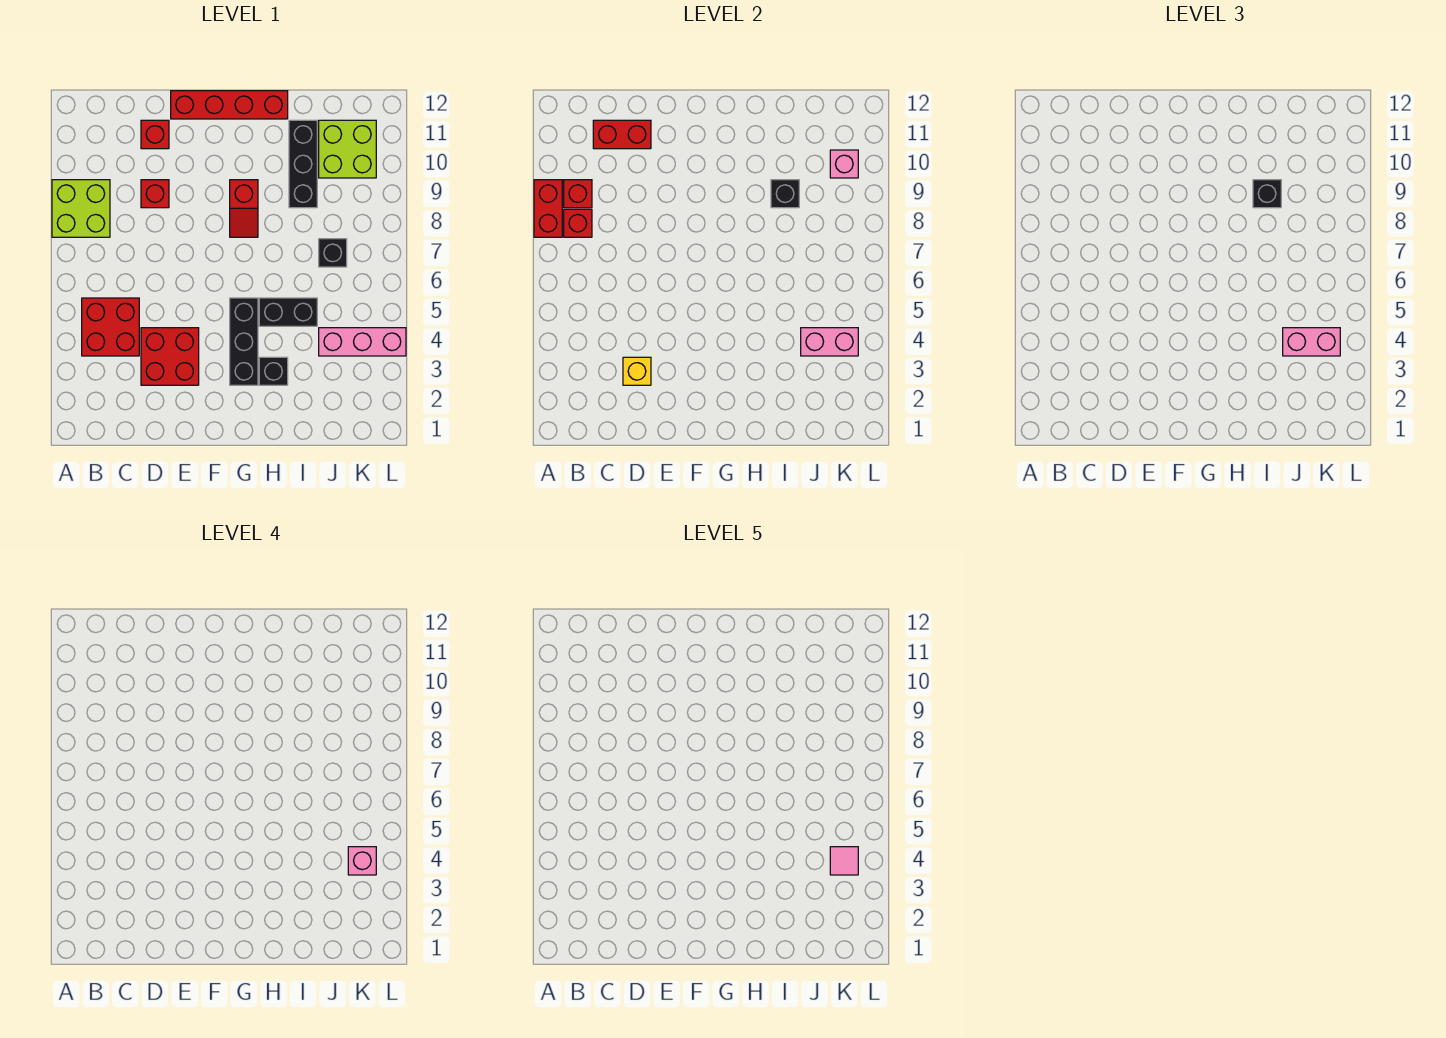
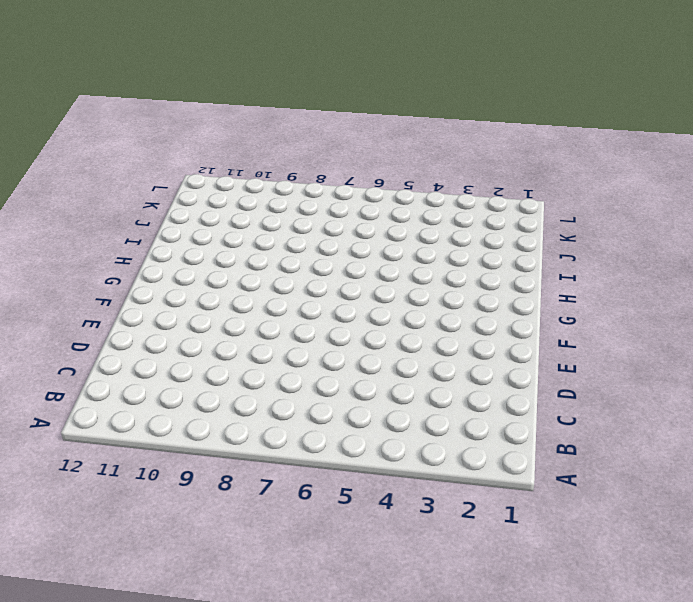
none -> lime 2x2 brick [52,180,110,237]
none -> red 2x2 brick [82,298,139,356]
none -> red 2x2 brick [141,328,199,385]

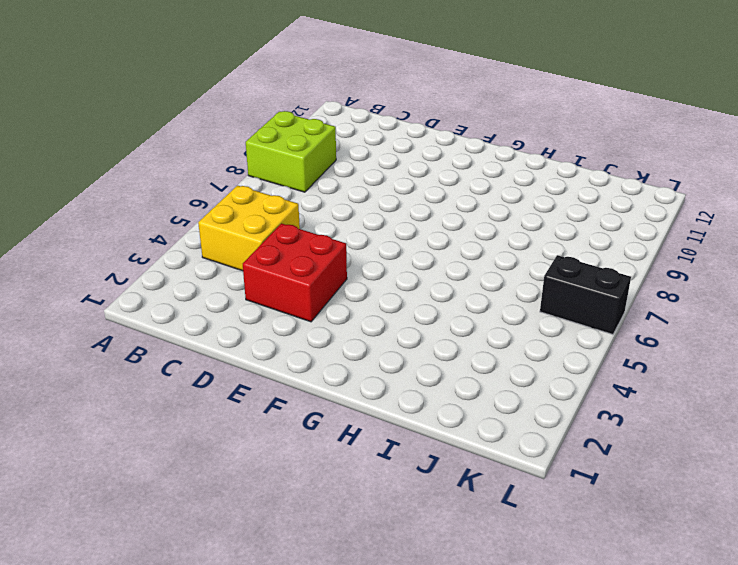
yellow 2x2 brick [198,185,300,271] -> red 2x2 brick [82,298,139,356]
black 1x2 brick [540,255,631,334] -> black 1x2 brick moved to [259,298,317,326]
none -> red 1x1 brick [141,180,169,208]
none -> red 1x1 brick [141,120,169,149]
none -> red 1x4 brick [171,91,288,119]

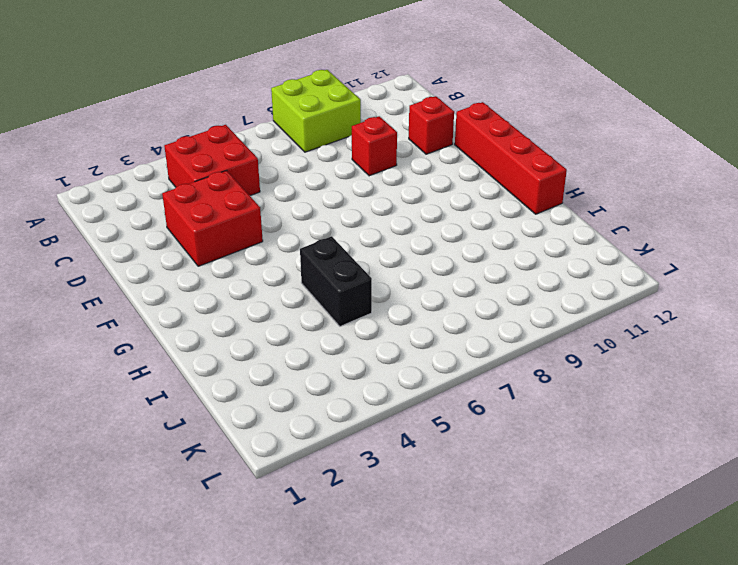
none -> black 1x3 brick [230,298,258,385]
none -> red 1x2 slope [230,180,258,237]
none -> black 1x1 brick [259,357,288,385]

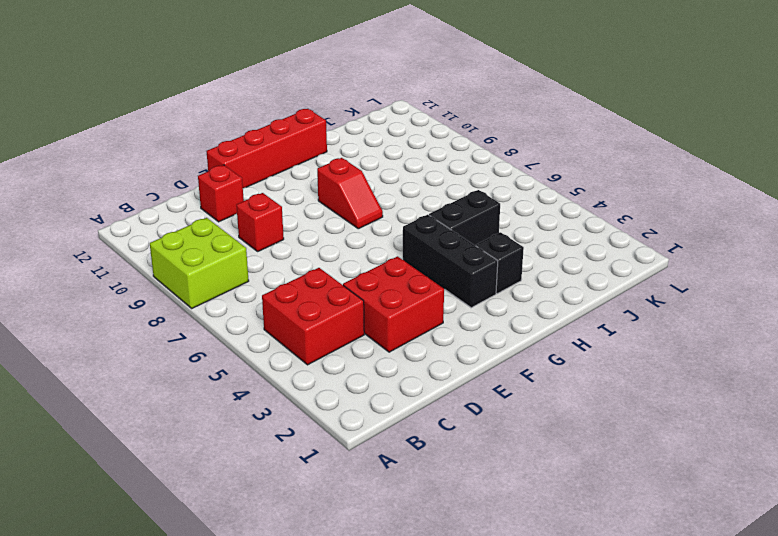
none -> black 1x3 brick [289,120,317,208]
none -> pink 1x3 brick [319,328,406,356]
none -> black 1x1 brick [319,239,347,267]

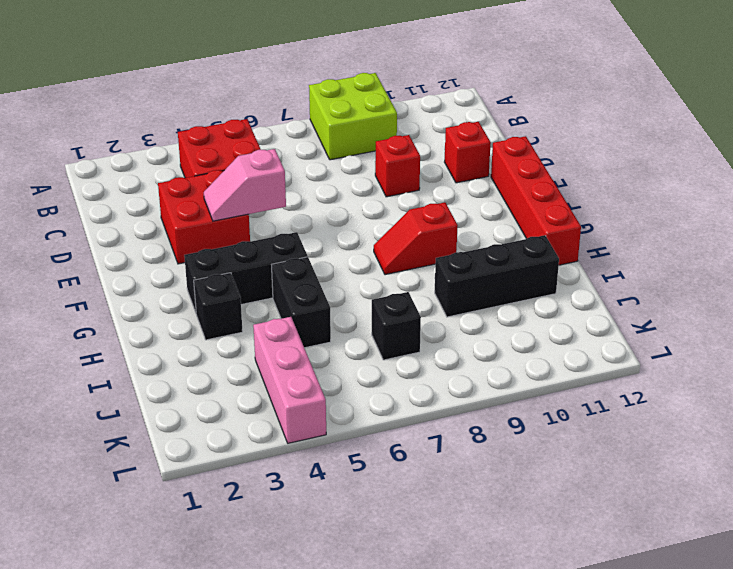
pink 1x2 slope [204,149,286,221] -> none
none -> lime 2x2 brick [319,120,376,178]
none -> red 1x2 brick [534,180,562,237]
none -> red 1x1 brick [564,209,592,237]

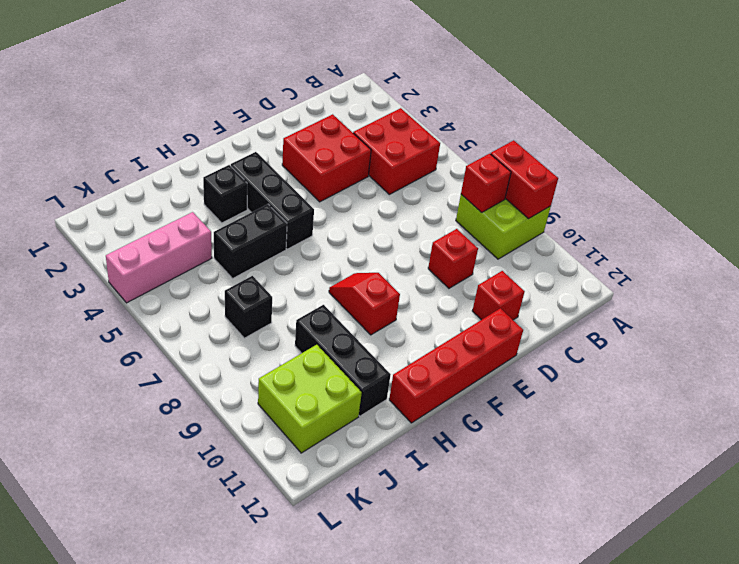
none -> red 1x1 brick [564,180,592,208]
none -> red 1x2 brick [593,120,651,149]
none -> yellow 1x1 brick [623,357,651,385]

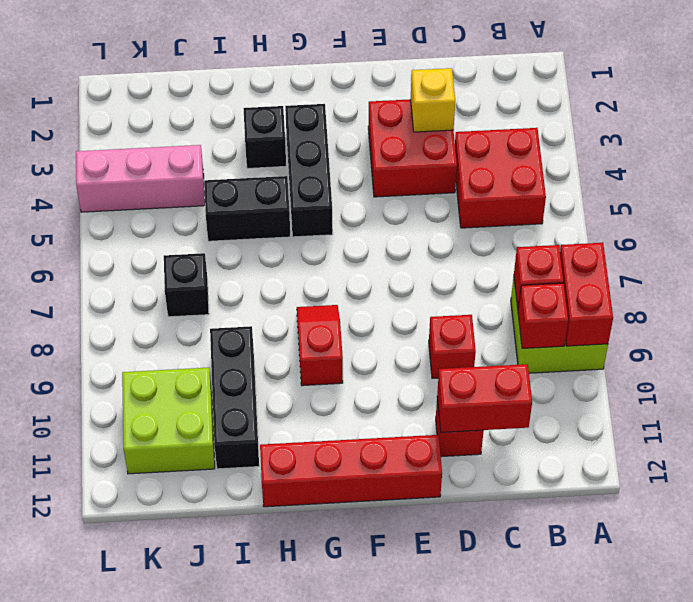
none -> black 1x1 brick [771,180,799,208]
none -> pink 1x2 brick [801,328,858,356]
none -> pink 1x1 brick [830,150,858,178]

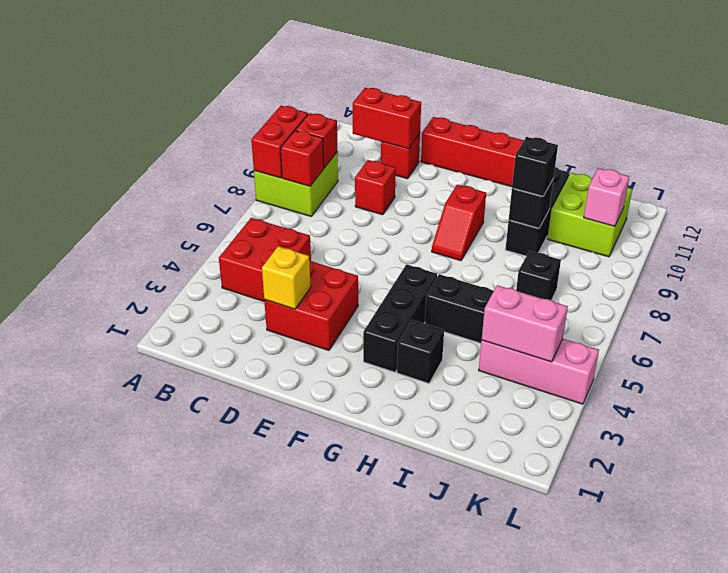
none -> pink 1x2 brick [1283,328,1340,356]
none -> pink 1x1 brick [348,847,376,875]
none -> pink 1x1 tile [830,847,858,875]

